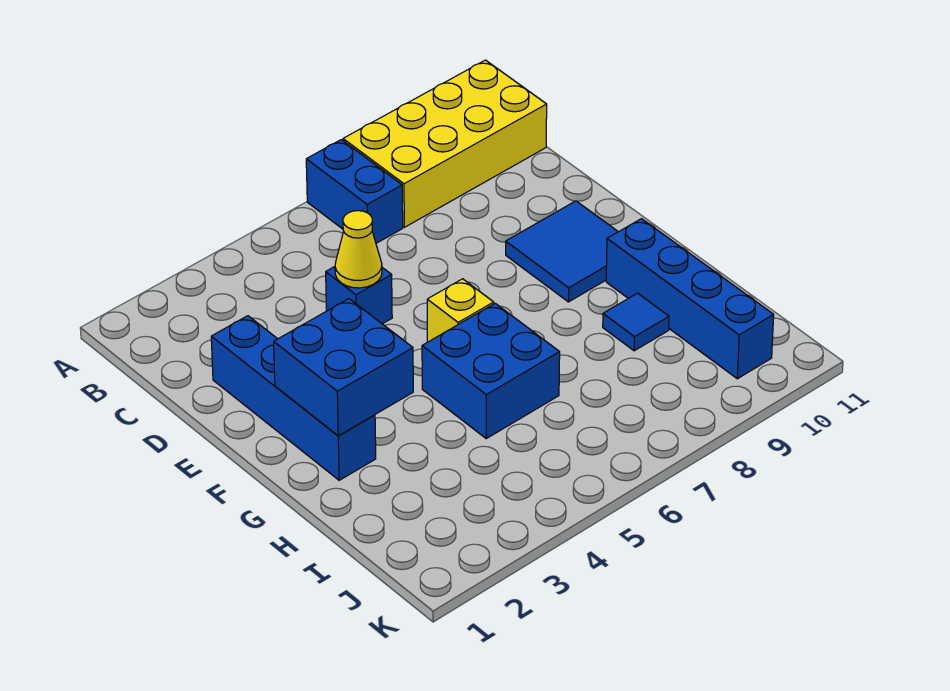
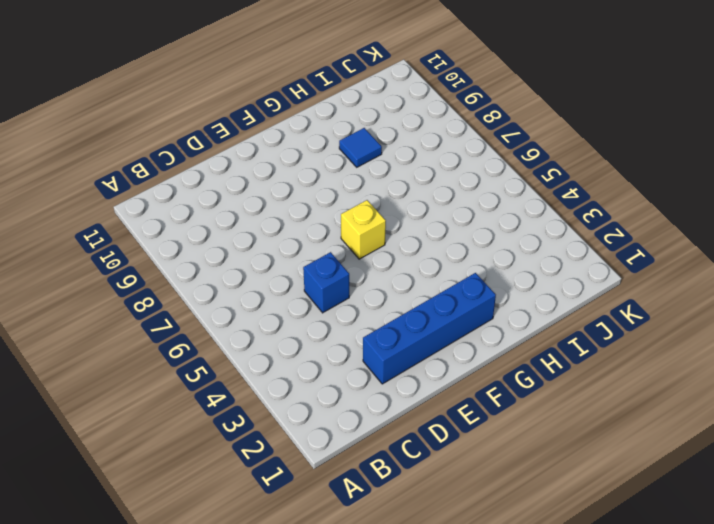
none -> blue 1x2 brick [306,140,403,243]
none -> yellow 2x4 brick [343,60,547,227]

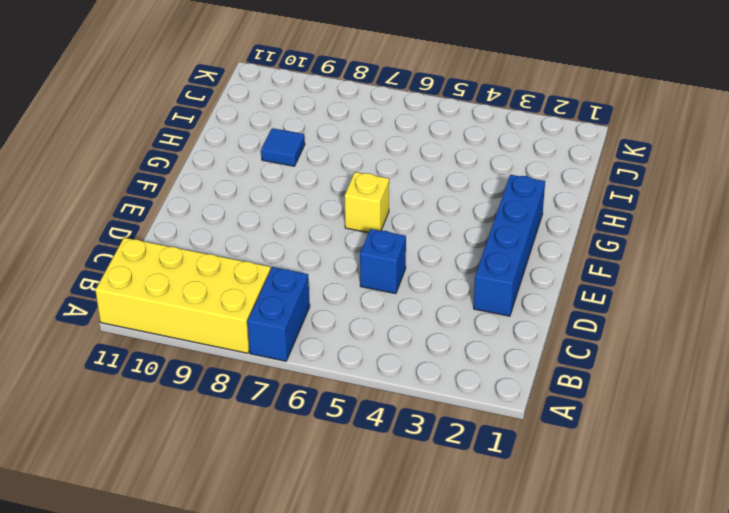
none -> blue 2x2 tile [506,201,618,302]
none -> blue 2x2 brick [422,303,560,438]

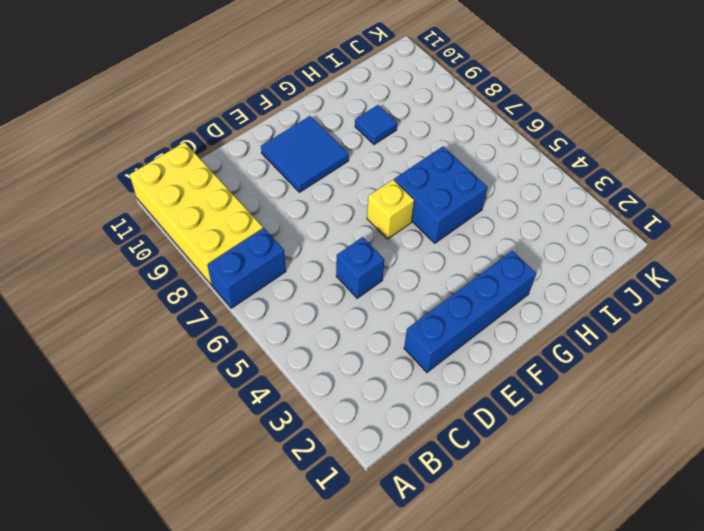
none -> blue 1x4 brick [606,219,774,379]
none -> yellow 1x1 cone [335,211,382,288]

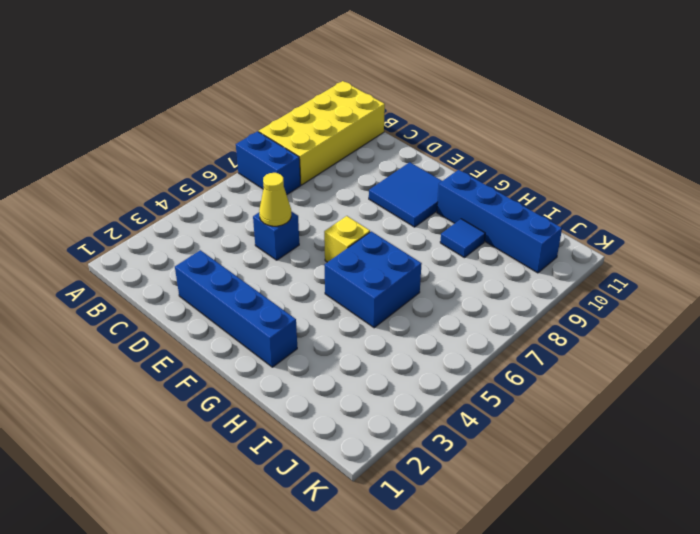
none -> blue 2x2 brick [274,299,413,436]

